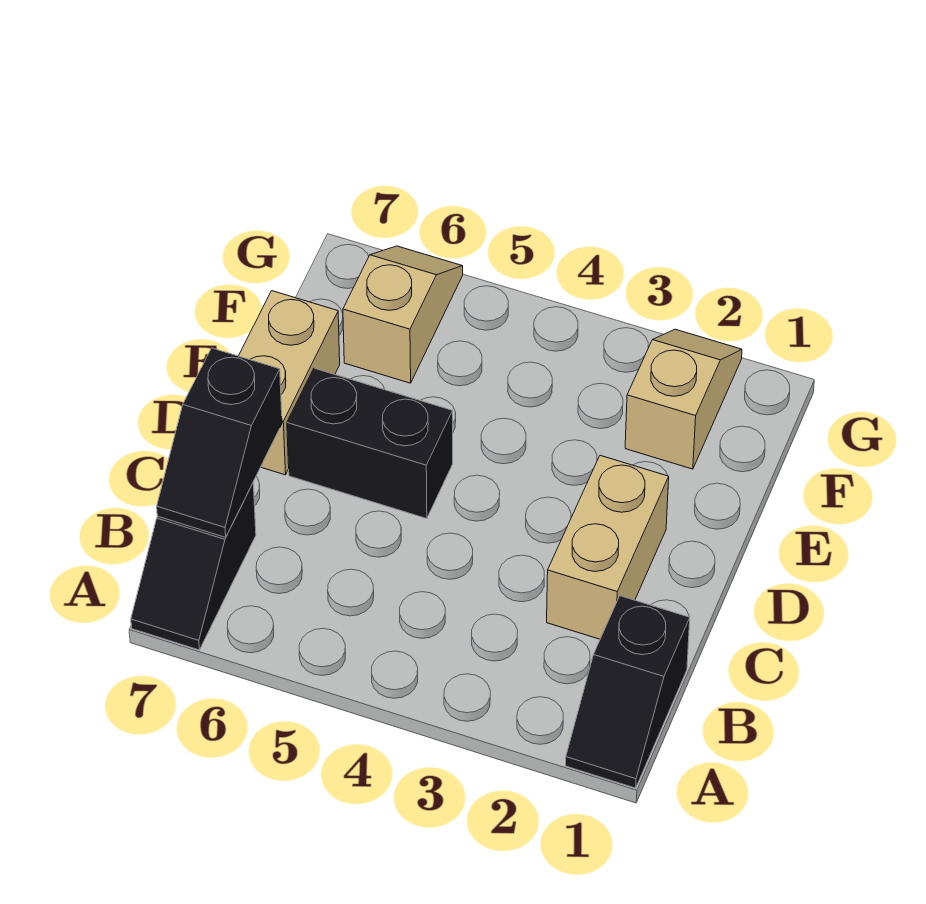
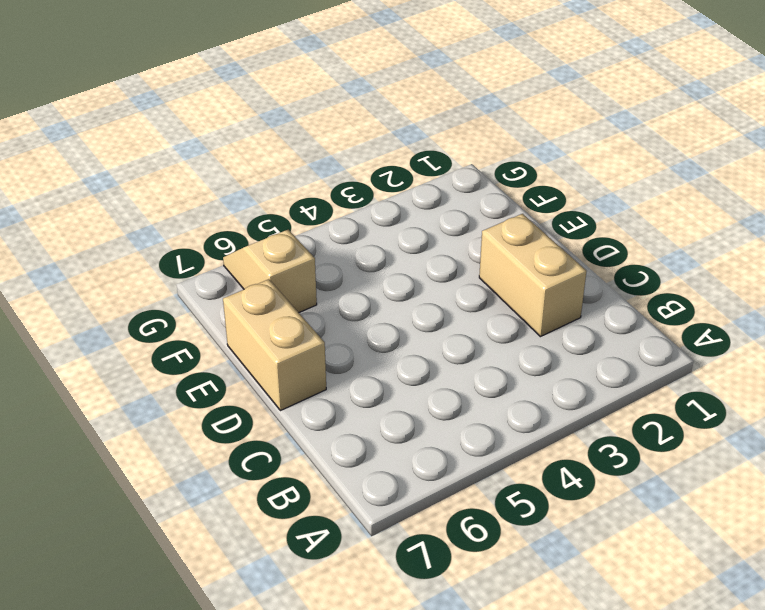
none -> black 1x2 slope [566,596,690,788]
none -> black 1x2 slope [131,484,256,650]

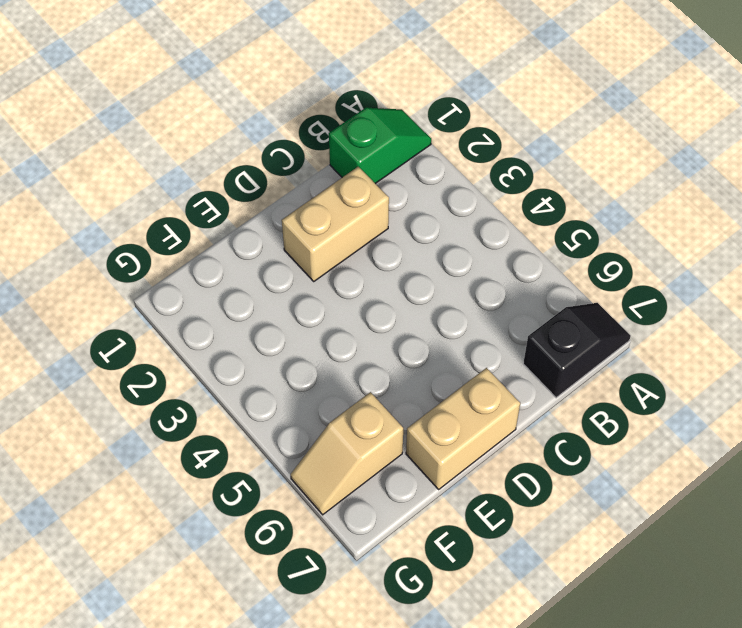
green 1x2 slope [329,108,431,184] -> black 1x2 slope [566,596,690,788]
none -> black 1x2 brick [287,368,453,519]
none -> tan 1x2 slope [625,329,742,469]

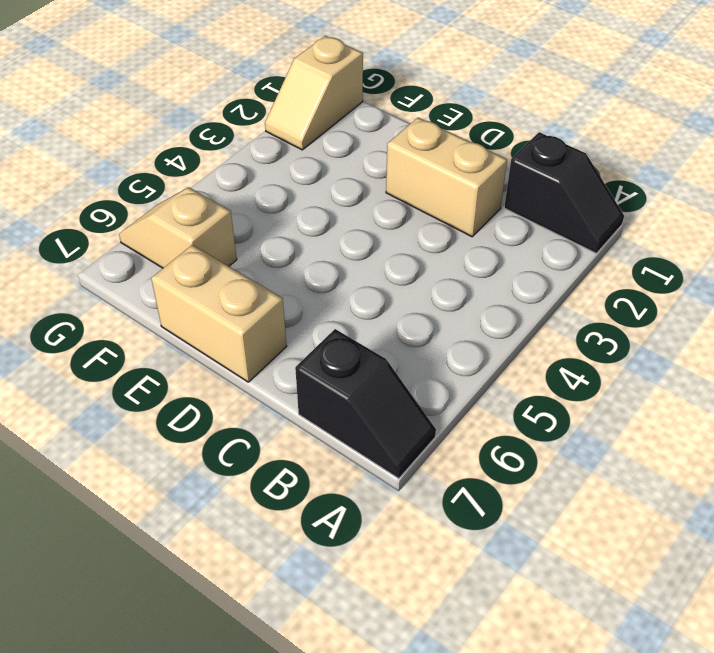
tan 1x2 slope [265,36,363,150] -> tan 1x2 slope turned to [625,329,742,469]
none -> black 1x2 brick [287,368,453,519]
none -> black 1x2 slope [157,348,282,537]

